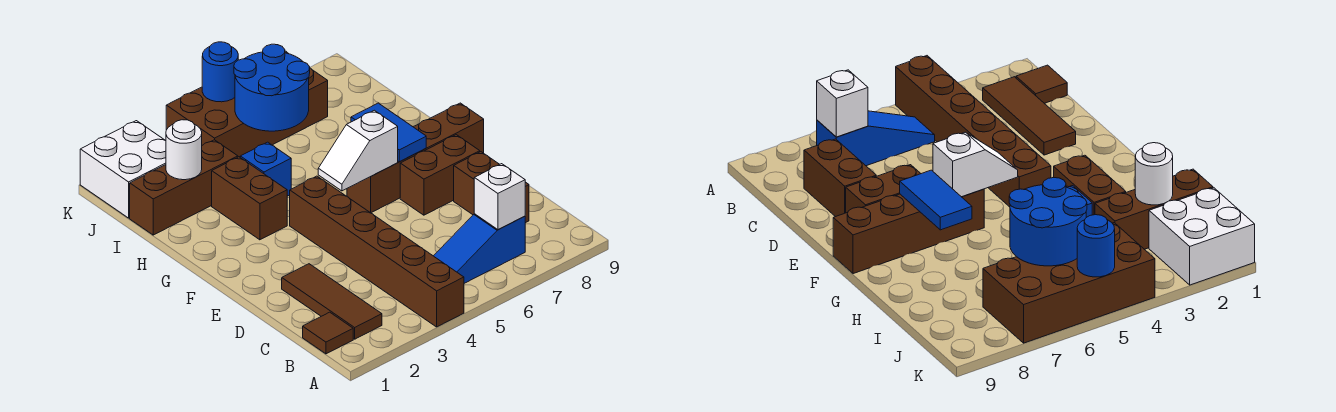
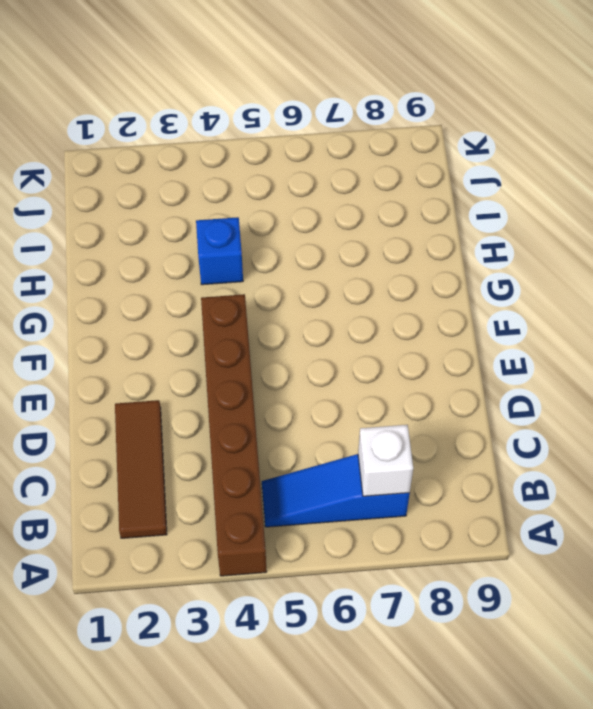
none -> brown 1x1 tile [303,312,353,354]
none -> brown 1x2 brick [454,152,529,223]
none -> brown 1x2 brick [400,135,480,215]

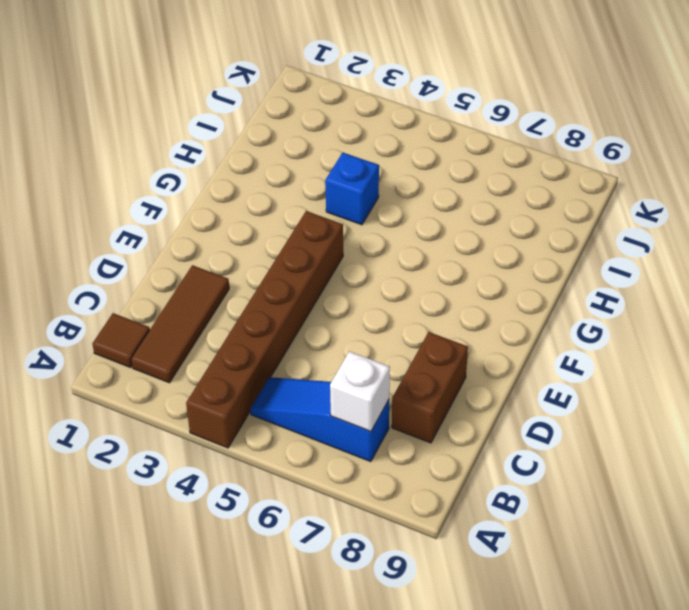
none -> brown 1x2 brick [400,135,480,215]
none -> brown 1x4 brick [347,103,484,213]
none -> brown 1x2 brick [212,157,287,240]

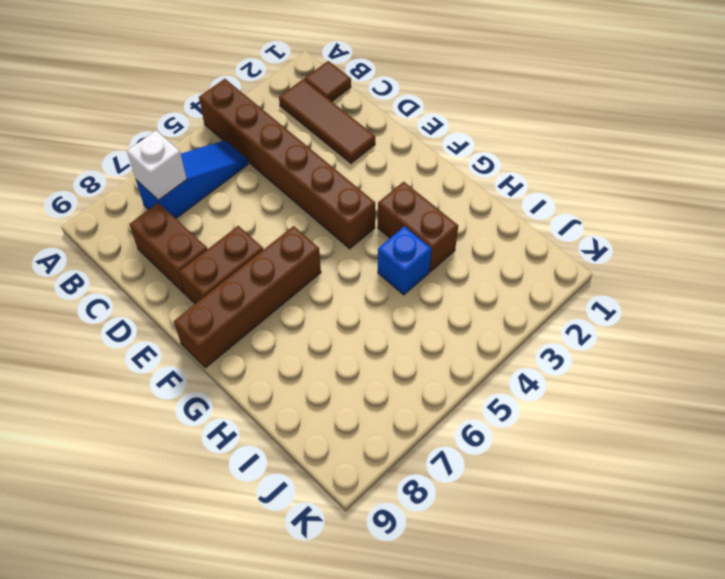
none -> brown 1x3 brick [130,140,238,235]
none -> white 2x2 brick [80,121,166,218]
none -> brown 2x4 brick [166,51,328,157]

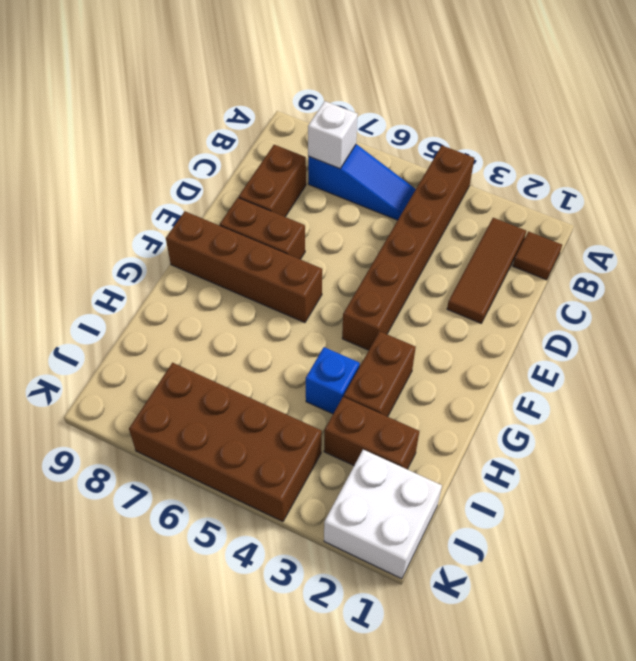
brown 1x2 brick [324,397,419,469] -> brown 1x3 brick [130,140,238,235]
none -> white 1x2 slope [318,110,398,191]
none -> blue 1x2 tile [351,103,426,162]
none -> white 1x1 round brick [166,120,202,180]

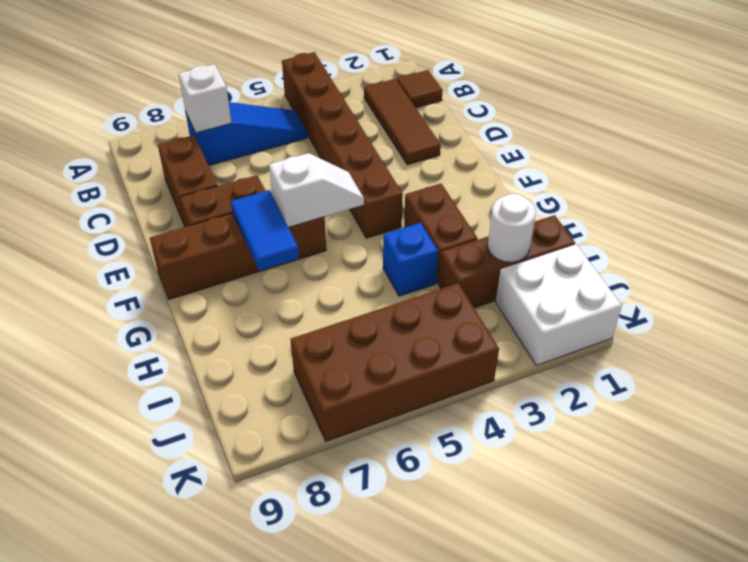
none -> blue 2x2 round brick [234,44,310,131]
none -> blue 1x1 round brick [202,42,238,102]

